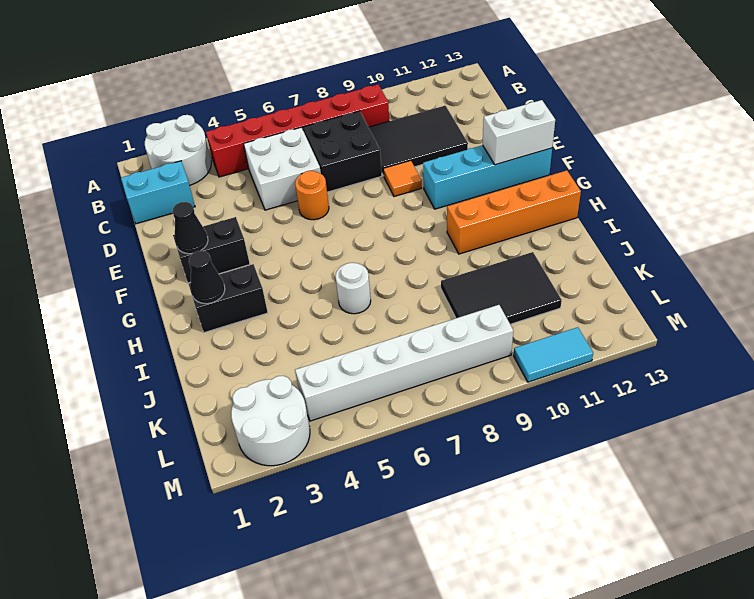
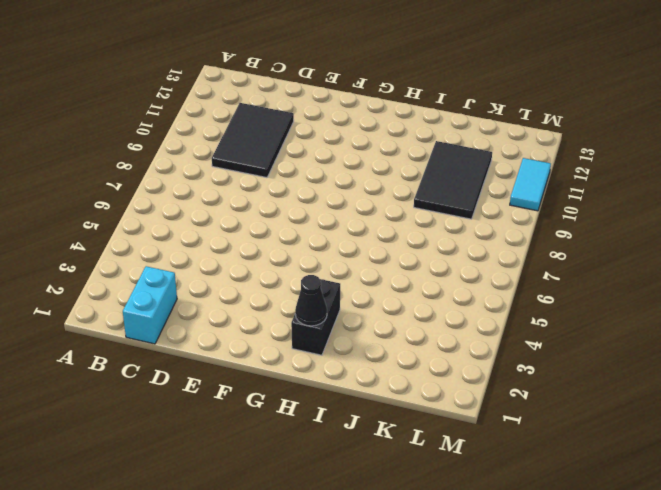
none -> white 2x2 round brick [145,115,211,185]
none -> red 1x6 brick [206,84,389,177]
none -> white 2x2 brick [244,127,321,210]

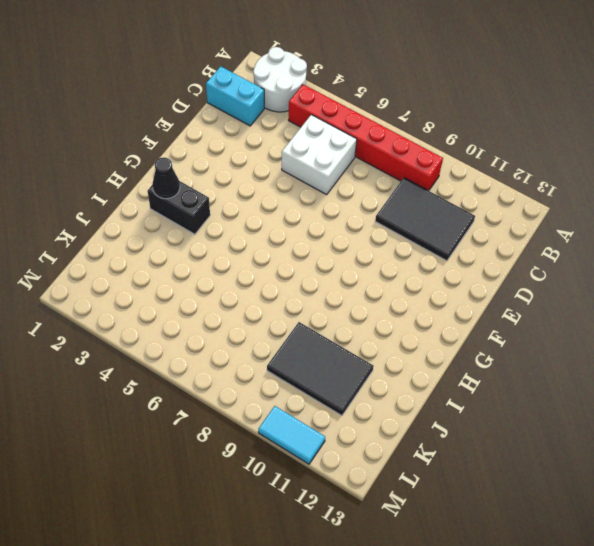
none -> black 2x2 brick [303,111,382,192]
none -> orange 1x1 round brick [295,171,329,220]
none -> orange 1x1 tile [383,160,422,197]

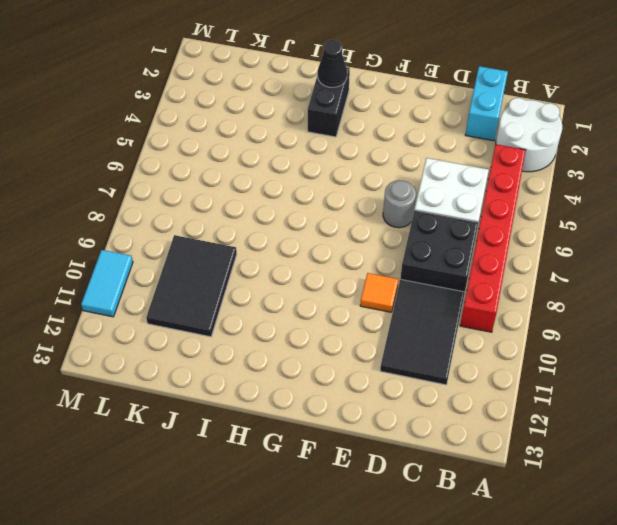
grey 1x1 round brick [383,180,416,228] -> orange 1x1 round brick [295,171,329,220]
none -> black 1x2 brick [173,217,250,283]
none -> cyan 1x4 brick [423,145,552,209]
none -> orange 1x4 brick [447,170,581,254]

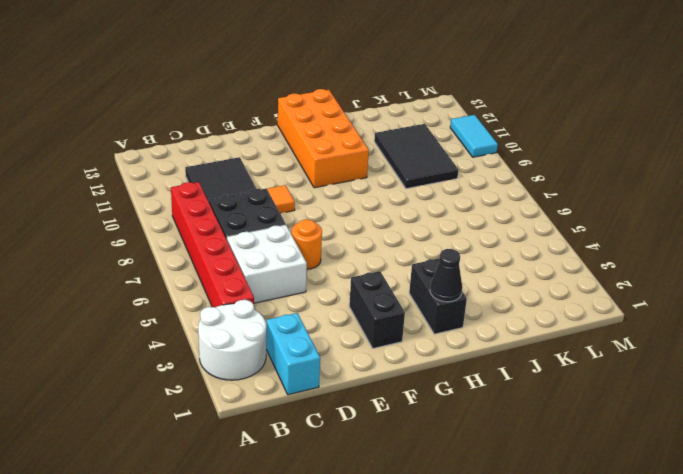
orange 2x4 brick [278,89,369,188] -> orange 1x4 brick [447,170,581,254]
none -> cyan 1x4 brick [423,145,552,209]
none -> white 1x1 round brick [335,263,371,314]
none -> white 2x2 round brick [231,376,310,466]

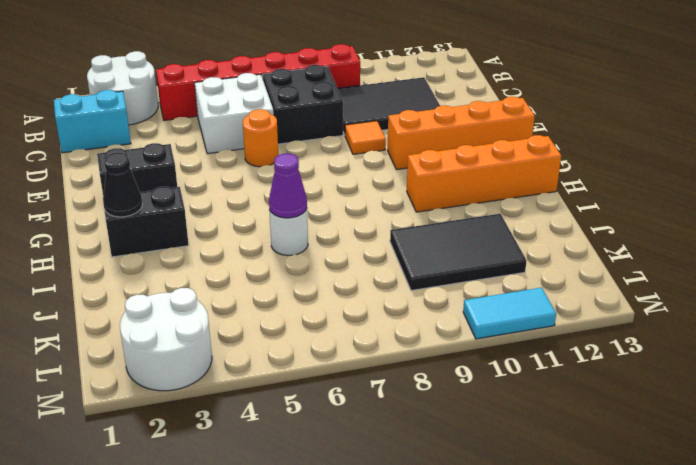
orange 1x4 brick [387,97,535,170] -> cyan 1x4 brick [423,145,552,209]
purple 1x1 cone [269,154,307,218] -> none
none -> white 1x6 brick [295,305,513,421]
none -> black 1x1 cone [173,202,208,254]
none -> white 1x2 brick [483,100,555,165]

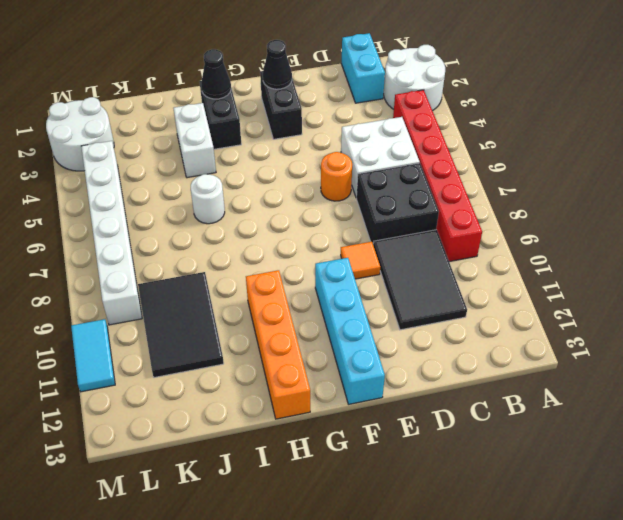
white 1x2 brick [173,103,216,178] -> white 1x2 brick moved to [483,100,555,165]

